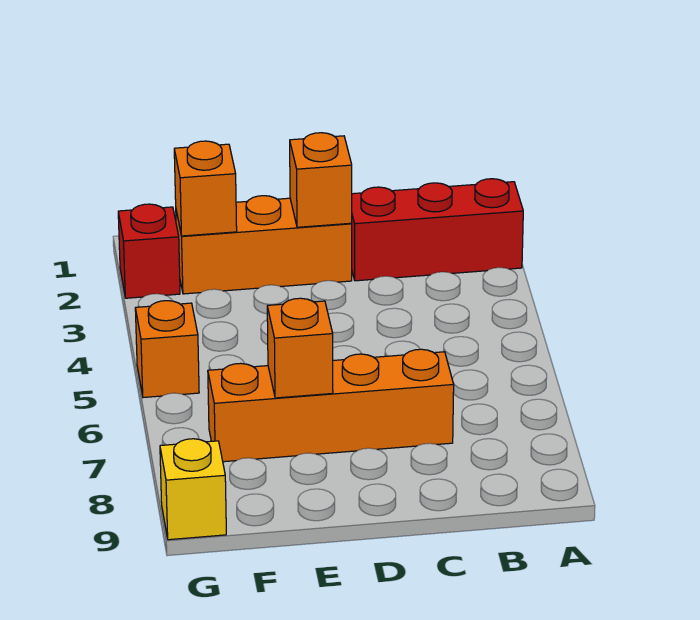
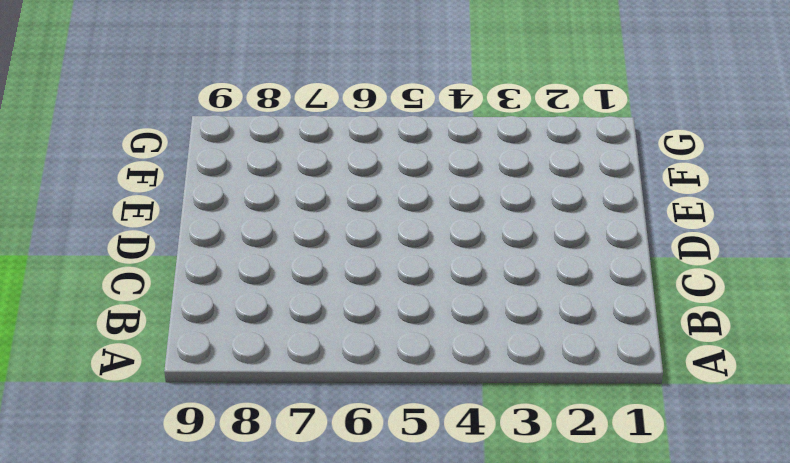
none -> red 1x3 brick [352,179,523,281]
none -> orange 1x4 brick [208,349,454,462]

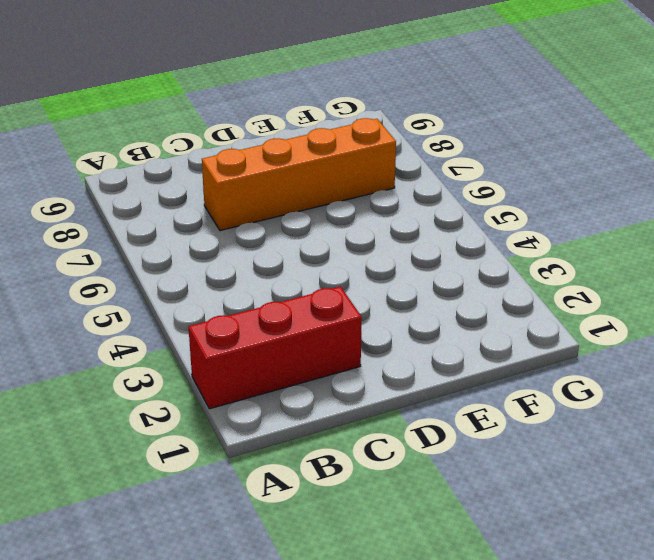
none -> orange 1x3 brick [176,196,352,294]
none -> red 1x1 brick [118,204,180,298]

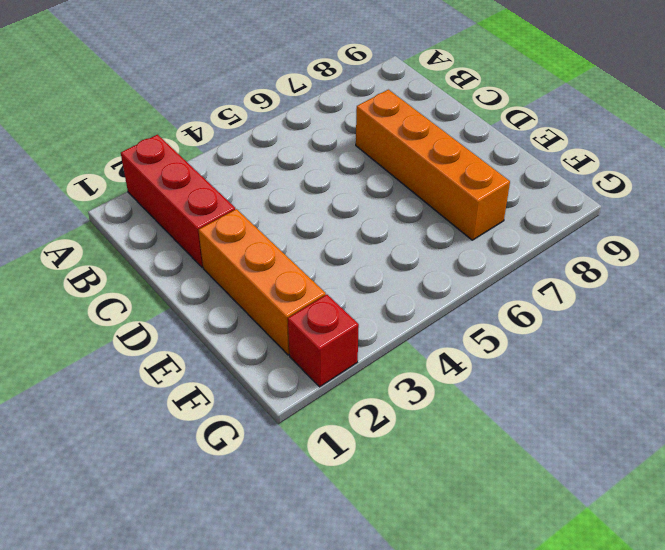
none -> orange 1x1 brick [135,301,199,398]
none -> yellow 1x1 brick [160,439,226,540]

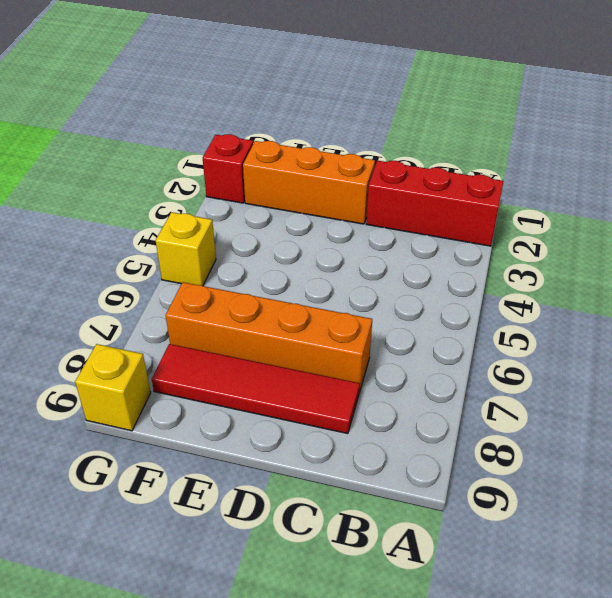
red 1x4 tile [152,344,360,434] -> none
yellow 1x1 brick [156,212,216,286] -> orange 1x1 brick [135,301,199,398]
none -> orange 1x1 brick [290,133,352,227]
none -> orange 1x1 brick [267,298,333,398]

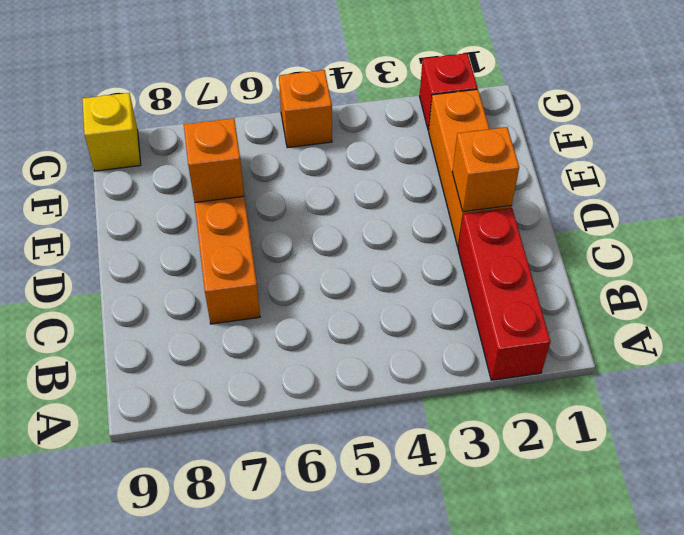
none -> orange 1x1 brick [174,141,237,236]

